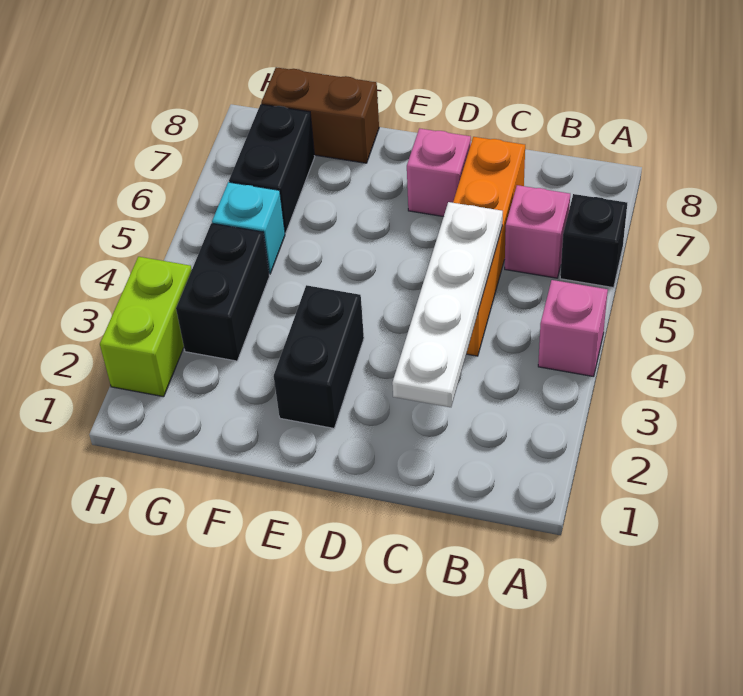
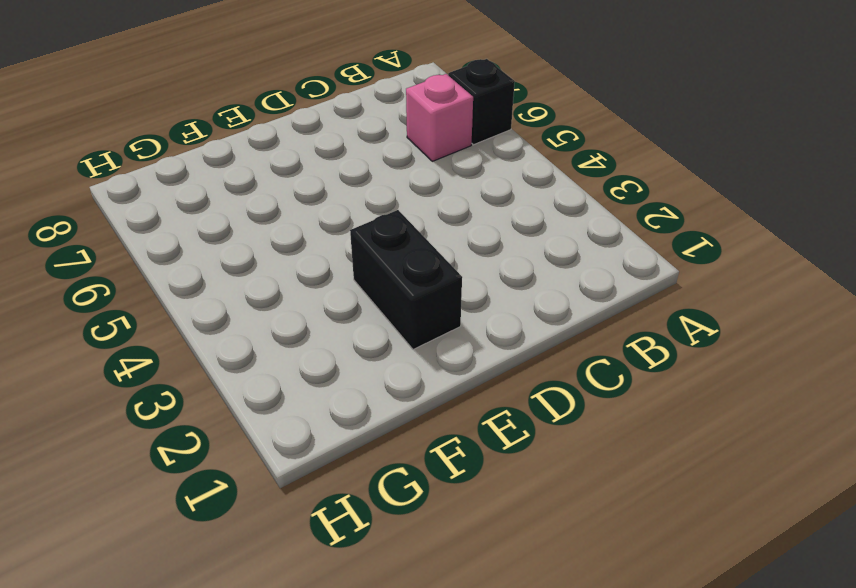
none -> pink 1x1 brick [538,280,608,377]
none -> orange 1x4 brick [453,137,525,356]
none -> pink 1x1 brick [407,128,471,217]

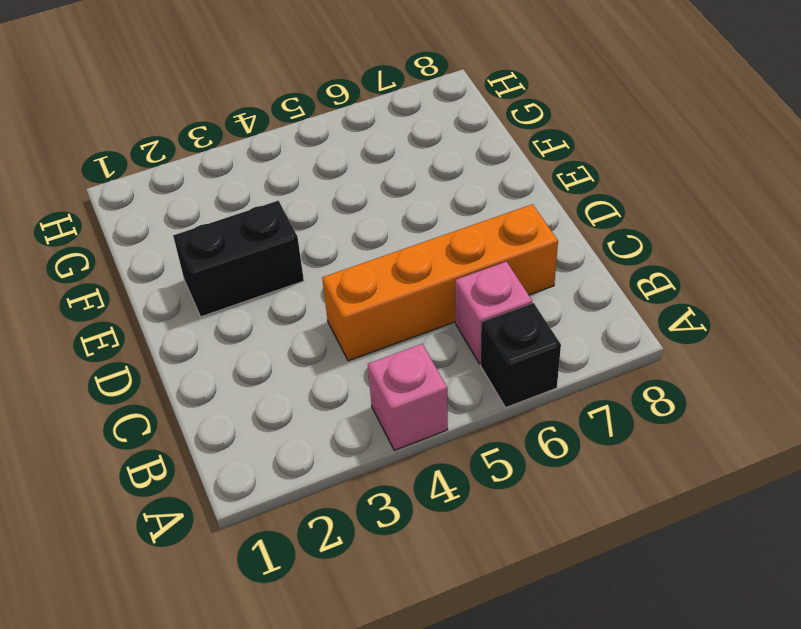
none -> pink 1x1 brick [407,128,471,217]
none -> brown 1x2 brick [261,67,379,163]
none -> black 1x2 brick [176,223,269,361]

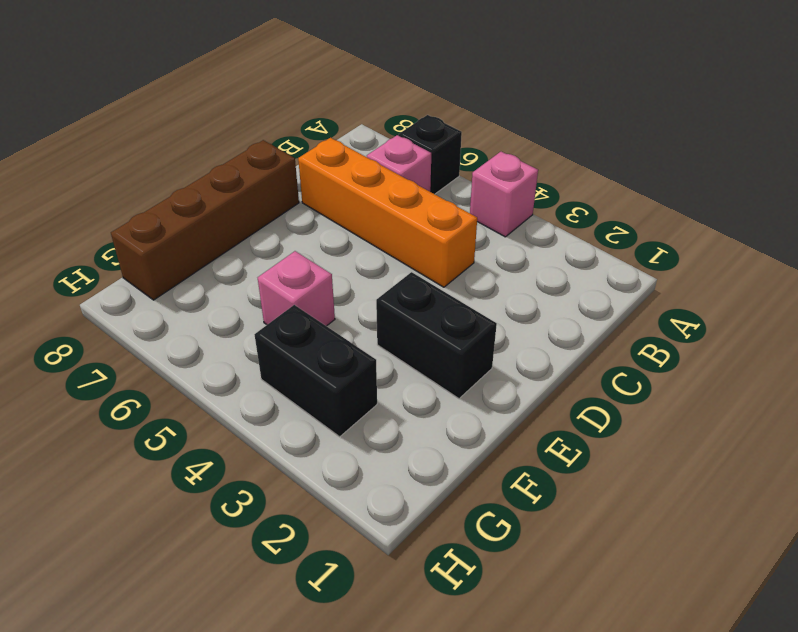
brown 1x4 brick [111,140,299,300] -> brown 1x2 brick [261,67,379,163]
pink 1x1 brick [258,251,335,326] -> pink 1x1 brick moved to [407,128,471,217]
none -> cyan 1x1 brick [212,182,285,274]
none -> black 1x2 brick [229,104,315,233]
none -> lime 1x2 brick [100,257,192,397]

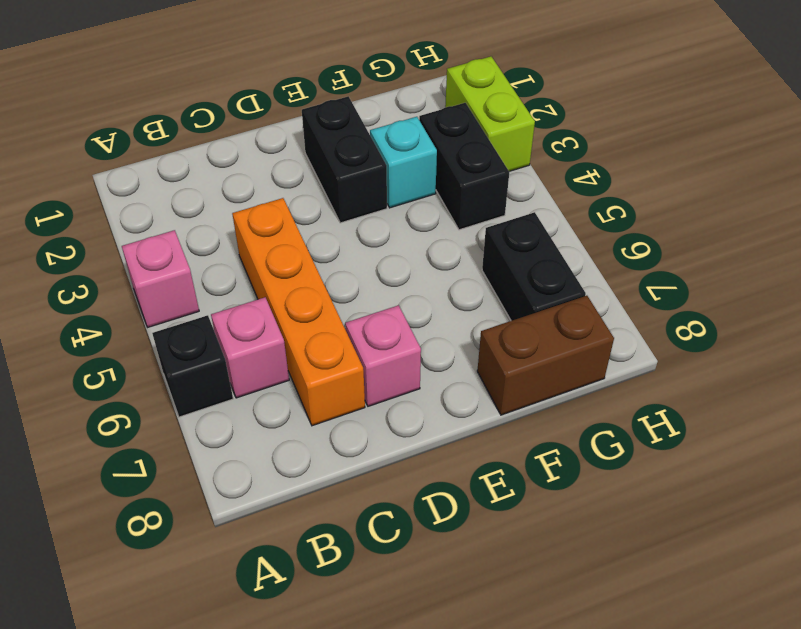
cyan 1x1 brick [370,117,437,208] -> cyan 1x1 brick moved to [212,182,285,274]
none -> white 1x4 plate [392,202,503,407]

